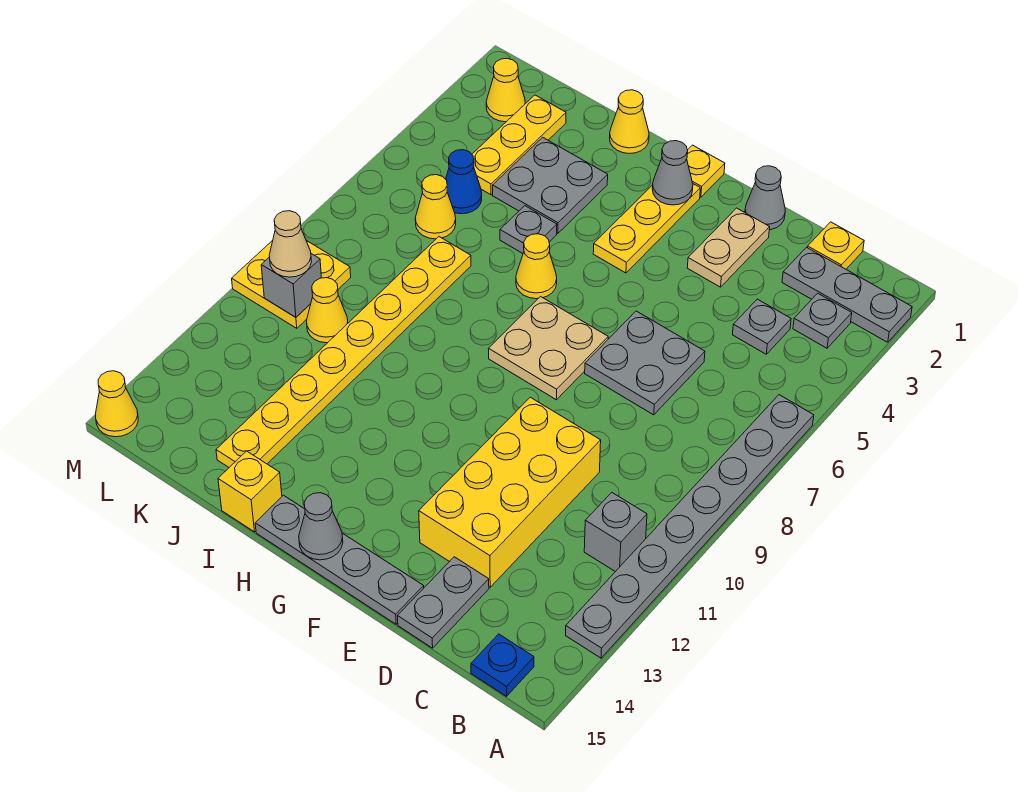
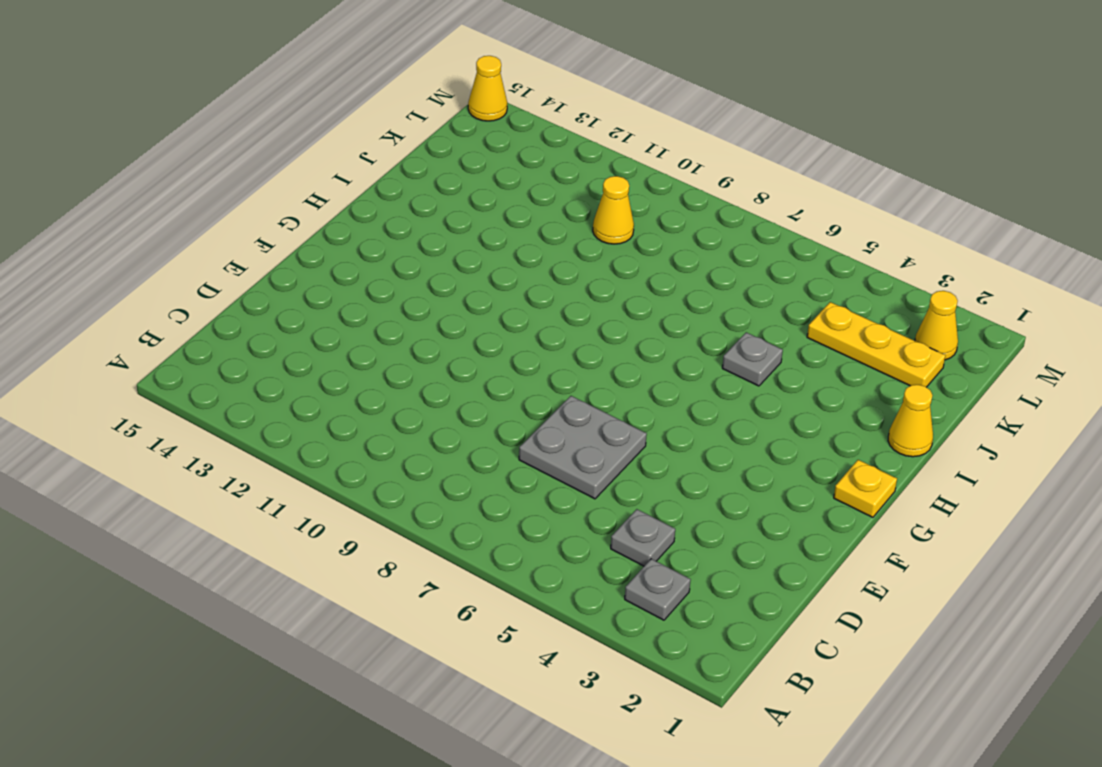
none -> grey 1x3 plate [782,247,912,342]
none -> grey 1x8 plate [566,395,814,658]
none -> grey 1x1 brick [584,492,647,572]
none -> blue 1x1 plate [471,634,534,696]

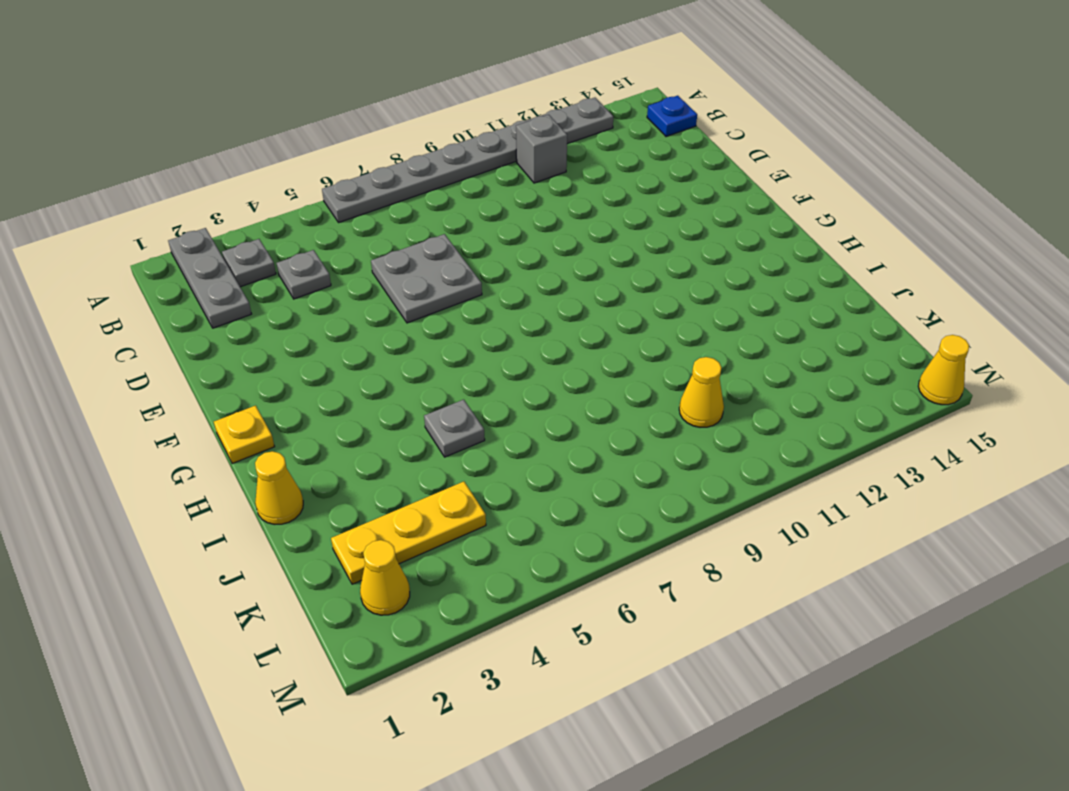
none -> yellow 1x1 plate [807,222,864,269]
none -> yellow 2x4 brick [419,397,601,587]
none -> grey 1x2 plate [398,557,489,648]
none -> grey 1x1 cone [745,166,785,230]

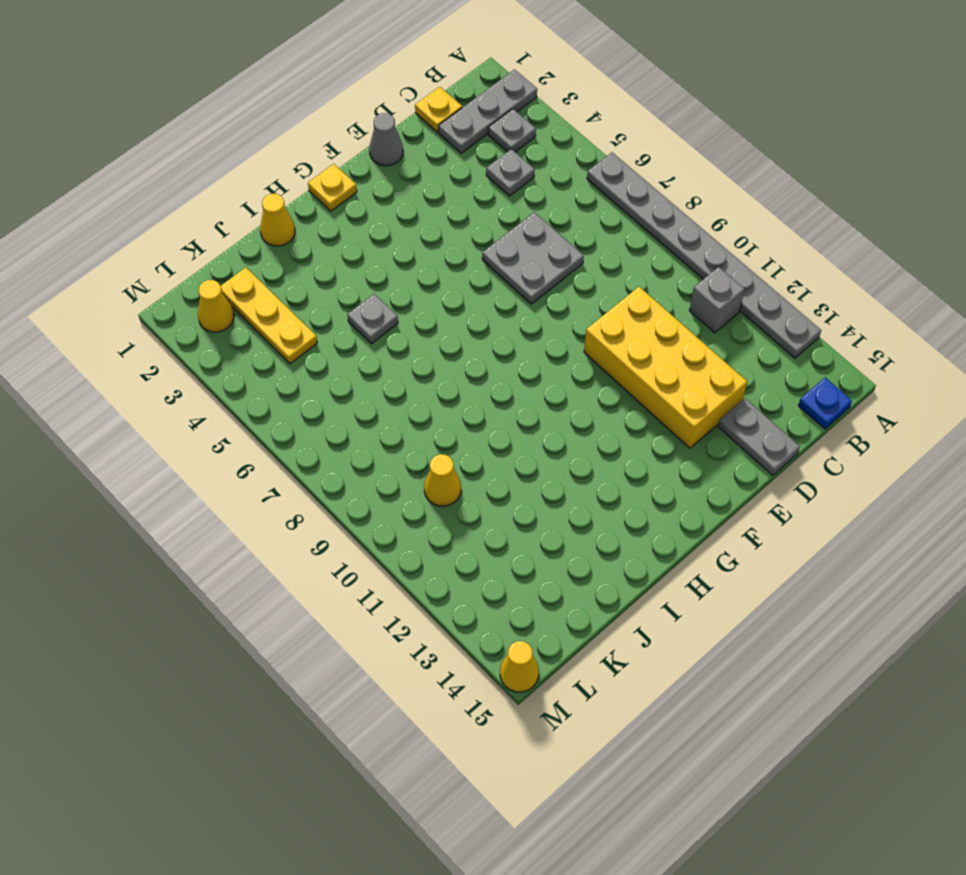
none -> tan 1x2 plate [687,208,770,287]
none -> grey 1x4 plate [255,495,424,624]
none -> tan 2x2 plate [488,297,608,400]
none -> yellow 1x3 plate [593,184,700,273]

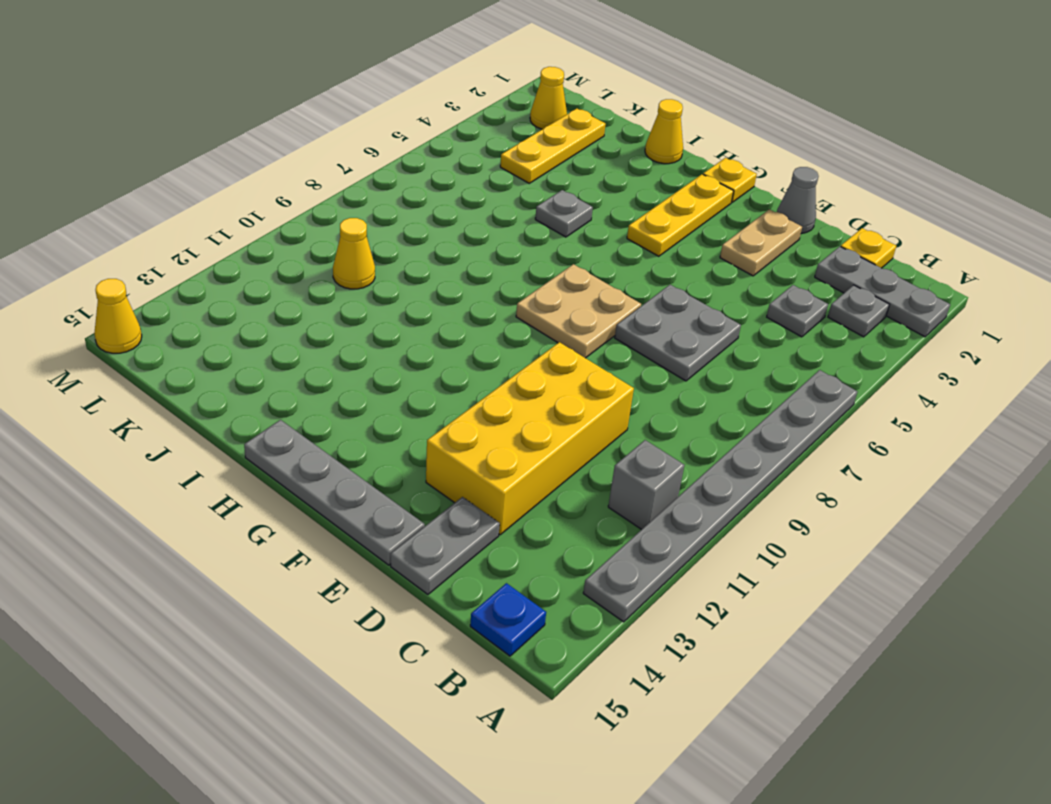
none -> yellow 1x1 cone [516,234,557,299]
none -> grey 2x2 plate [493,137,608,233]
none -> yellow 1x1 brick [218,451,282,532]
none -> yellow 1x8 plate [216,237,471,467]

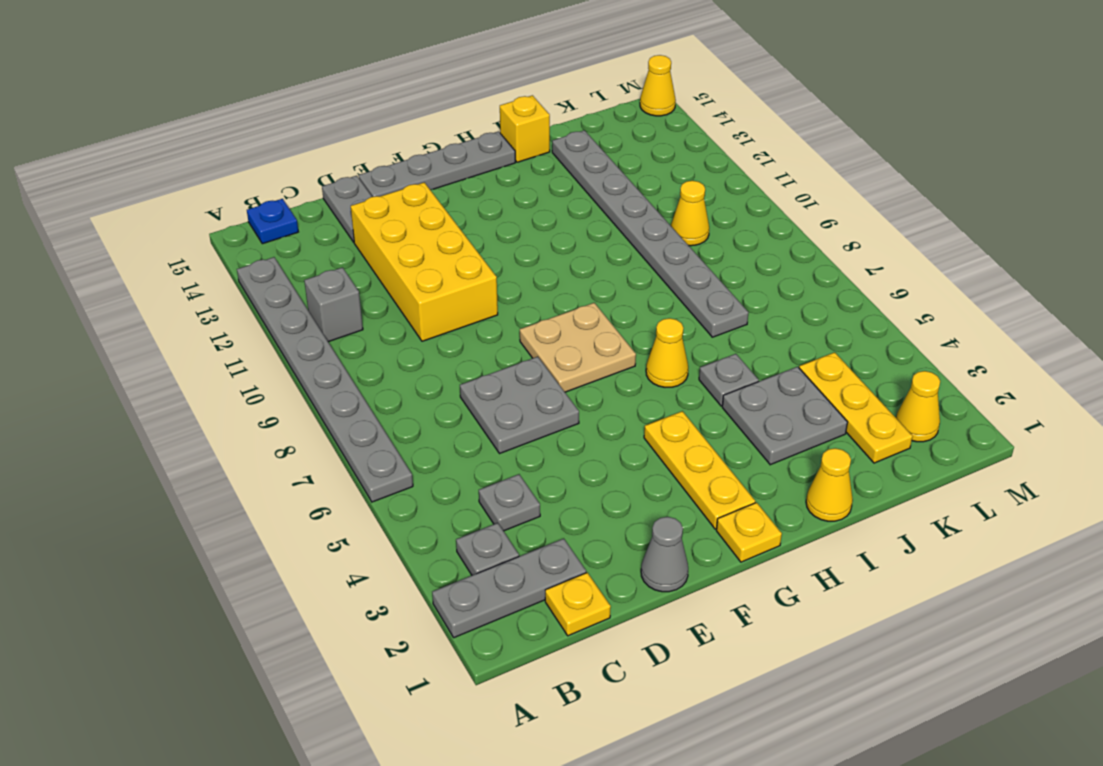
grey 1x8 plate [552,130,749,337] -> yellow 1x8 plate [216,237,471,467]
none -> tan 1x2 plate [687,208,770,287]
none -> blue 1x1 cone [446,150,482,214]
none -> yellow 1x1 cone [415,175,456,239]
none -> yellow 2x2 plate [232,240,351,328]

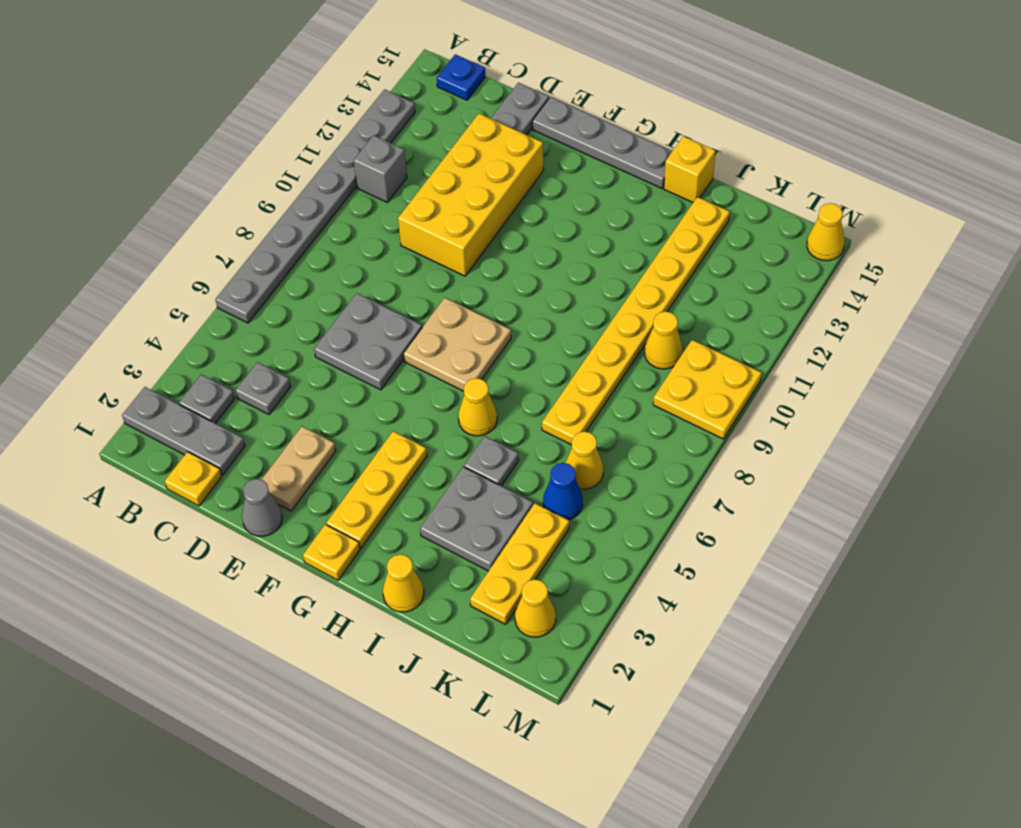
none -> grey 1x1 cone [652,141,693,205]
none -> grey 1x1 cone [299,493,343,560]
none -> grey 1x1 brick [261,254,321,317]
none -> tan 1x1 cone [269,211,312,277]

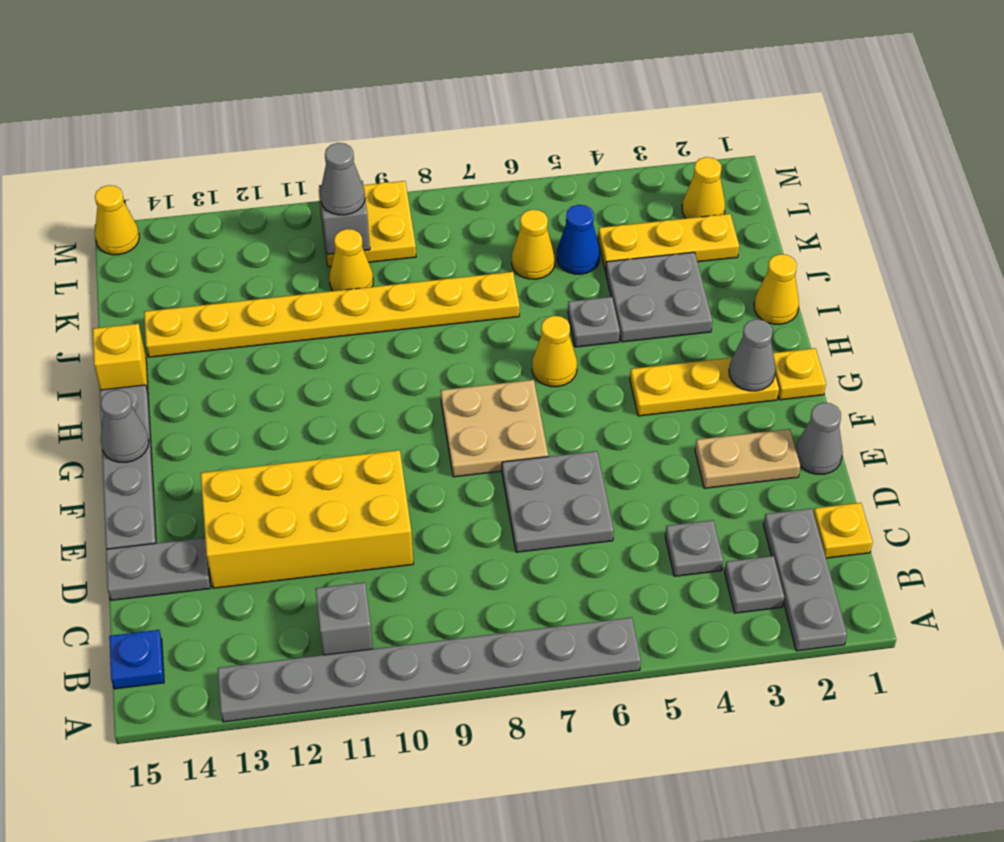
grey 1x1 cone [320,143,365,215] -> tan 1x1 cone [269,211,312,277]

